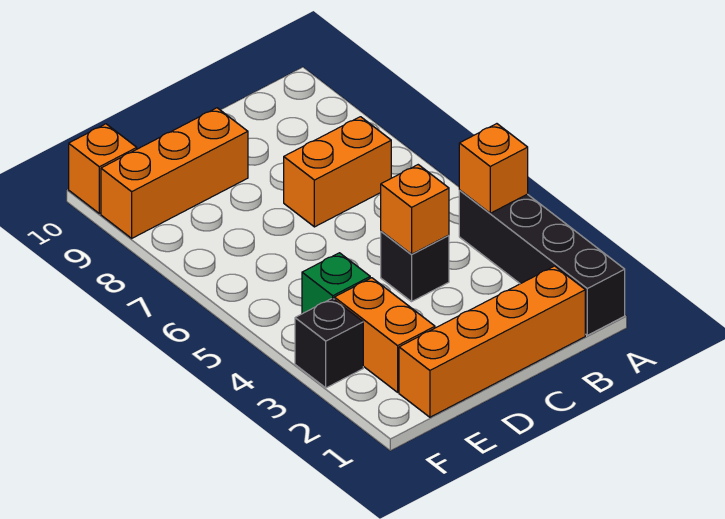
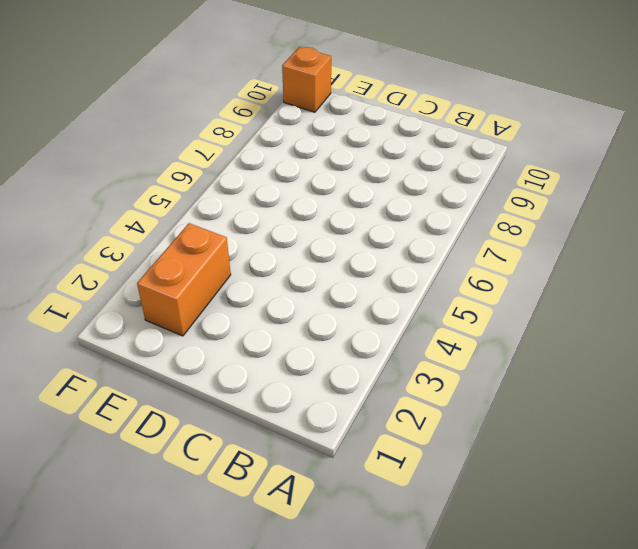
none -> black 1x4 brick [459,191,625,335]
none -> orange 1x4 brick [399,266,585,417]

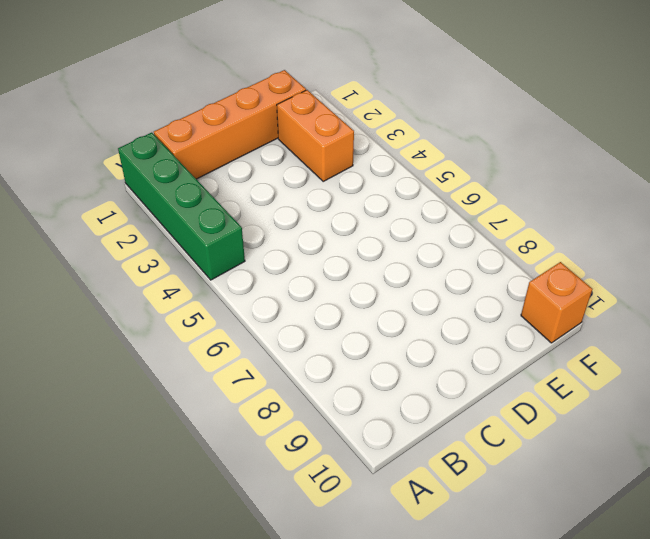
green 1x4 brick [118,133,245,280] -> black 1x4 brick [459,191,625,335]
none -> orange 1x2 brick [284,117,391,227]
none -> black 1x1 brick [381,231,449,302]

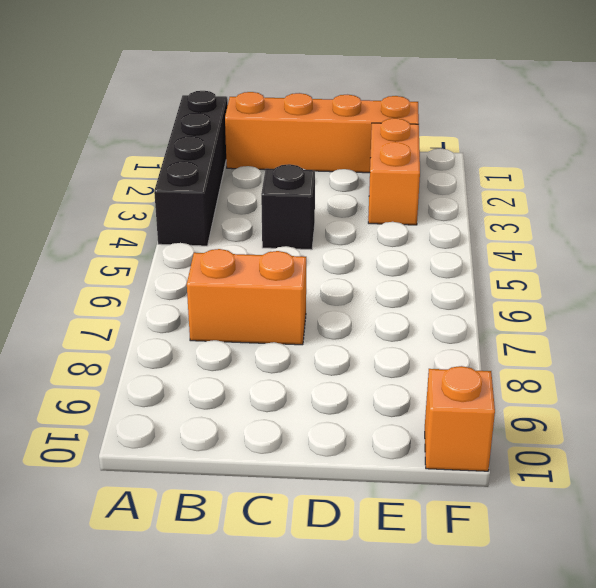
none -> orange 1x3 brick [101,108,248,238]
none -> green 1x1 brick [302,253,370,314]

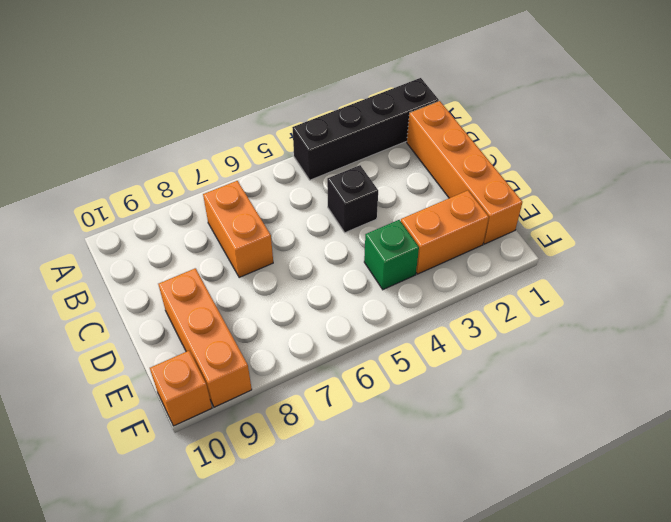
none -> black 1x1 brick [295,298,363,388]
none -> orange 1x1 brick [459,124,528,213]

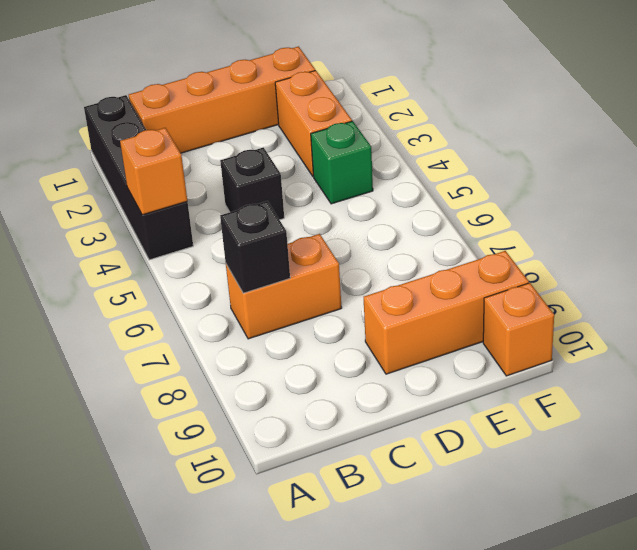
black 1x1 brick [220,201,290,293] -> black 1x1 brick moved to [295,298,363,388]
none -> orange 1x1 brick [381,165,449,254]

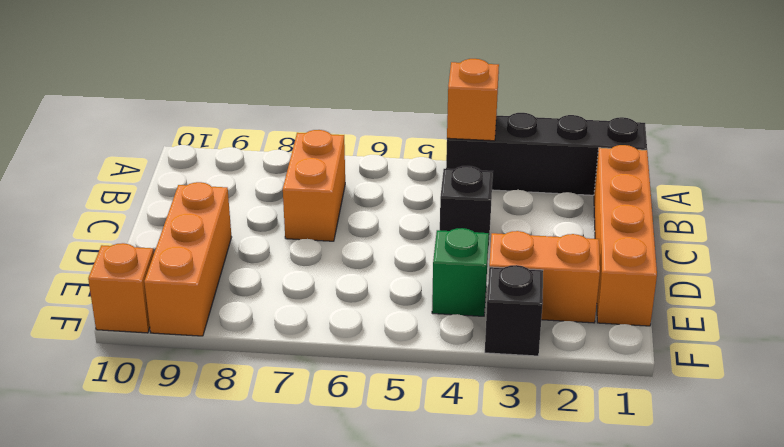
none -> orange 1x1 brick [381,165,449,254]

